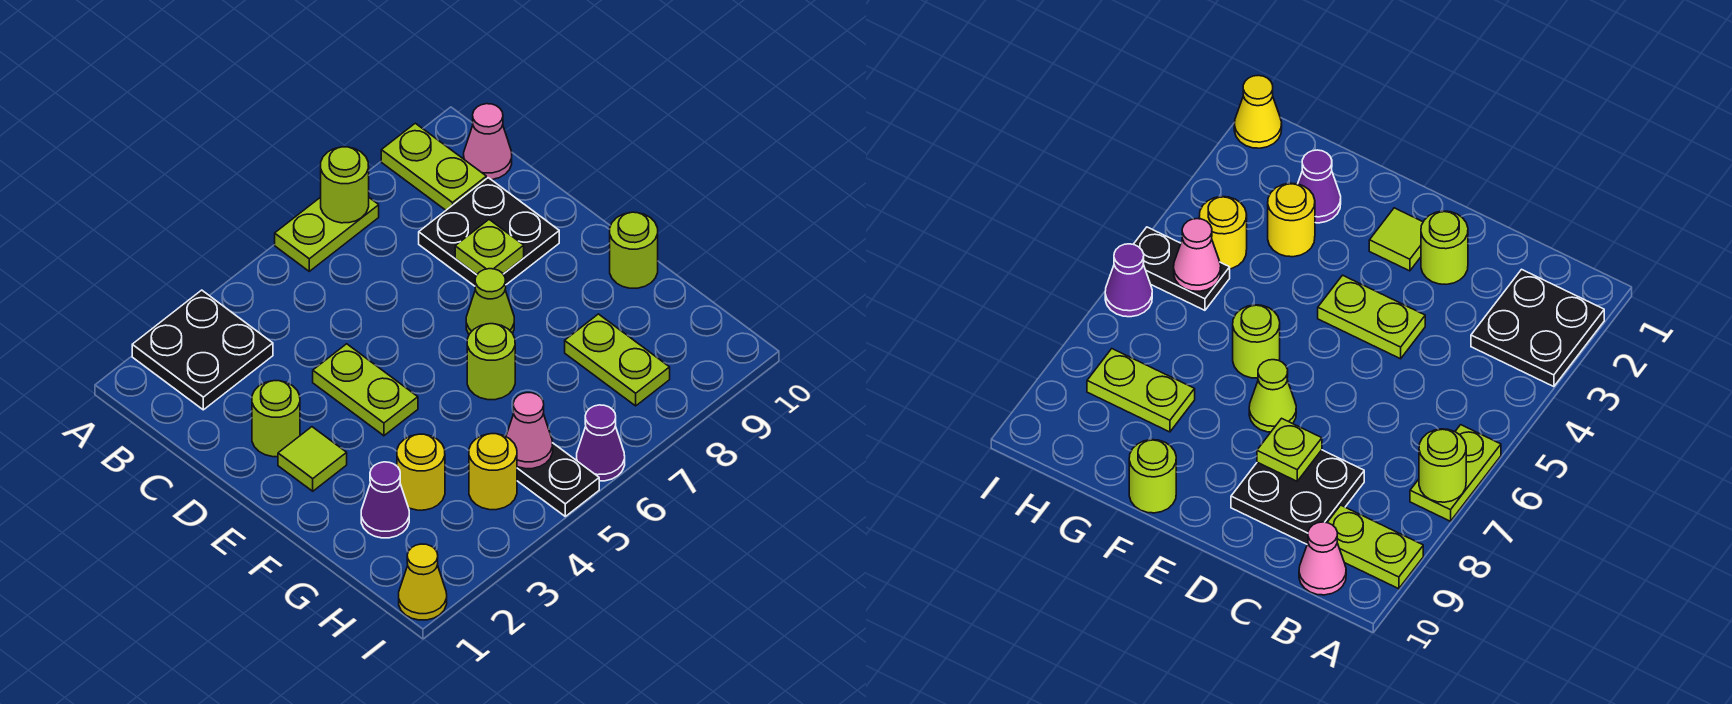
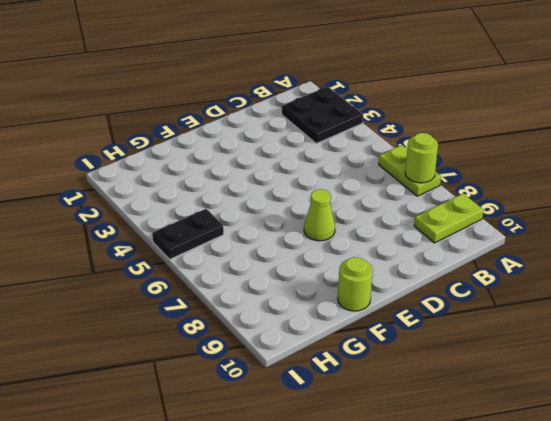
none -> pink 1x1 cone [464,104,512,180]
none -> black 2x2 plate [419,178,559,286]
none -> lime 1x1 round brick [252,381,300,457]

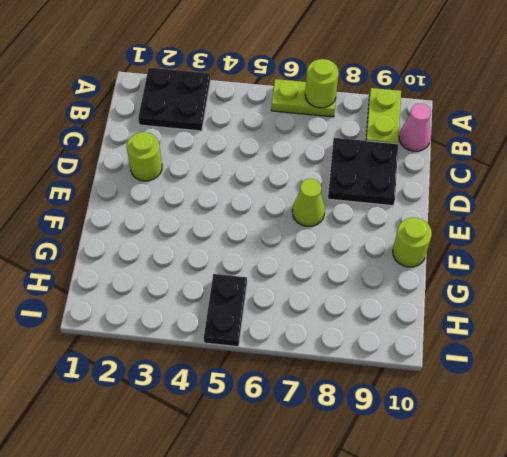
none -> lime 1x2 plate [313,344,418,436]
none -> lime 1x1 tile [278,427,347,491]
none -> lime 1x1 round brick [467,324,515,400]

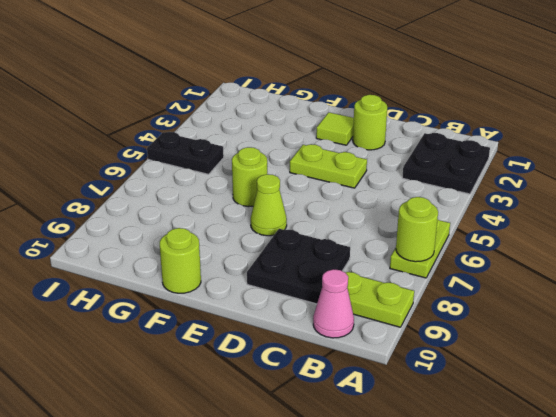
none -> purple 1x1 cone [361,462,409,538]
none -> yellow 1x1 round brick [397,434,445,510]
none -> lime 1x2 plate [565,314,670,406]

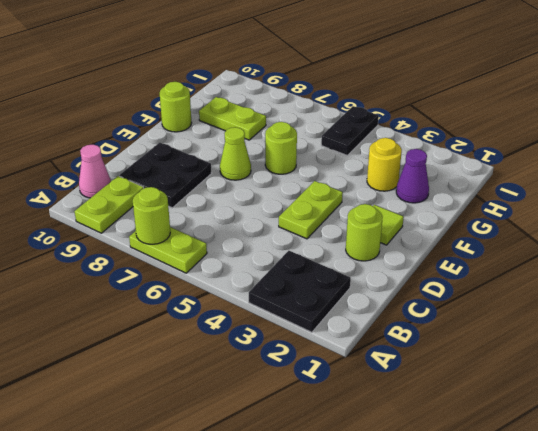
lime 1x2 plate [199,97,266,140] -> lime 1x2 plate turned to [565,314,670,406]
none -> yellow 1x1 round brick [469,434,517,510]
none -> yellow 1x1 cone [399,544,447,620]
none -> purple 1x1 cone [577,405,625,481]

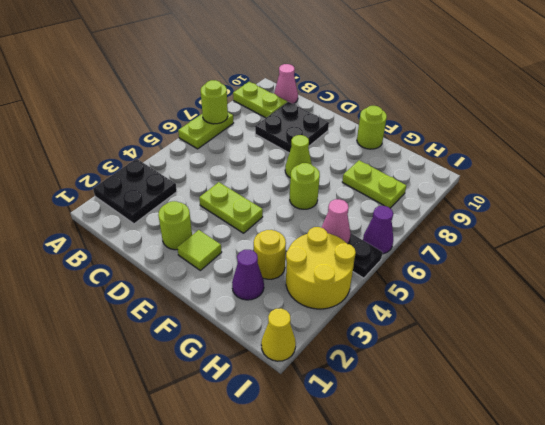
yellow 2x2 round brick [286,227,356,309] -> yellow 1x1 round brick [469,434,517,510]
none -> lime 1x1 plate [455,220,524,274]

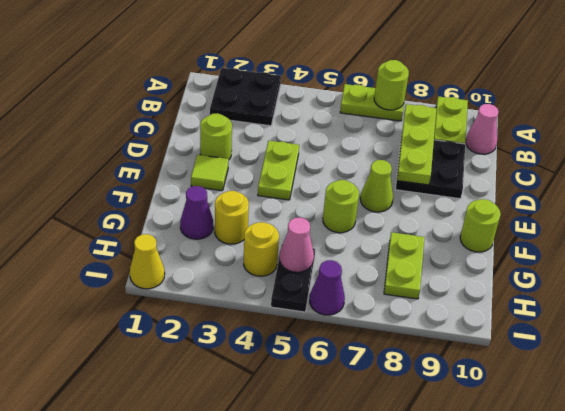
lime 1x3 plate [397,104,437,185] -> lime 1x1 plate [455,220,524,274]

